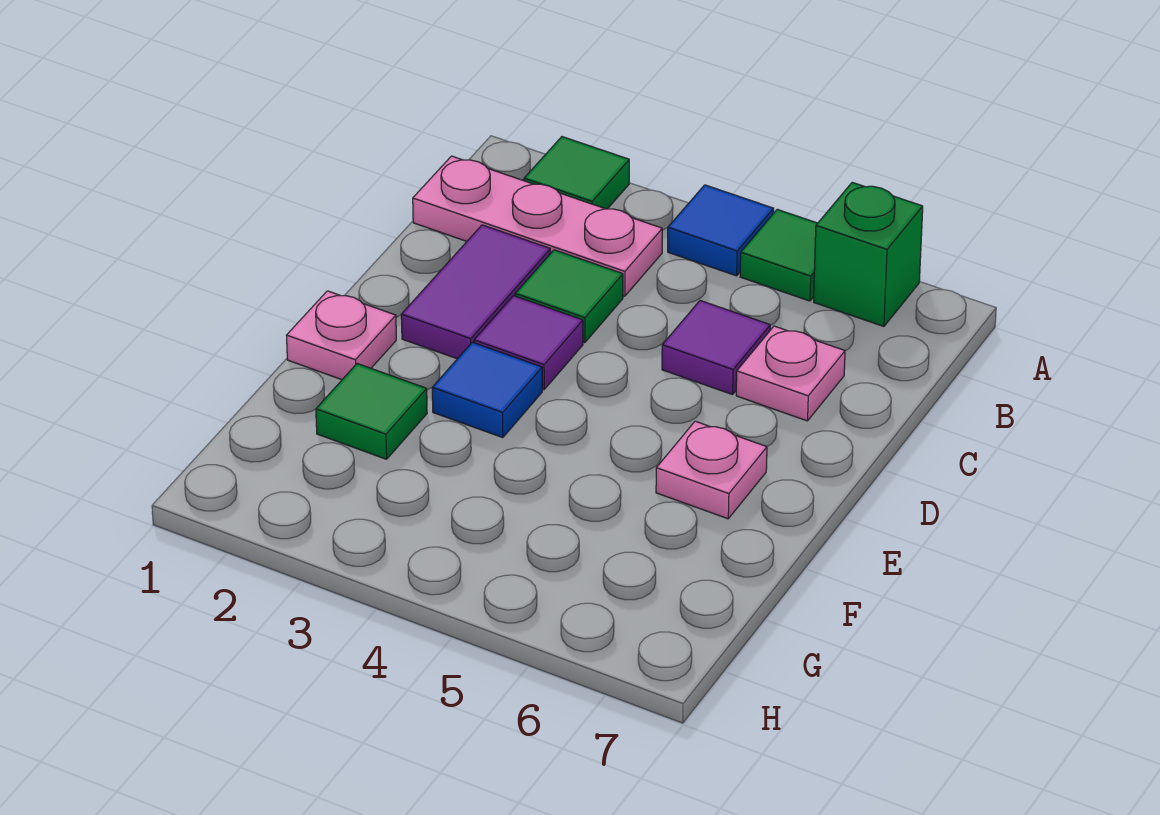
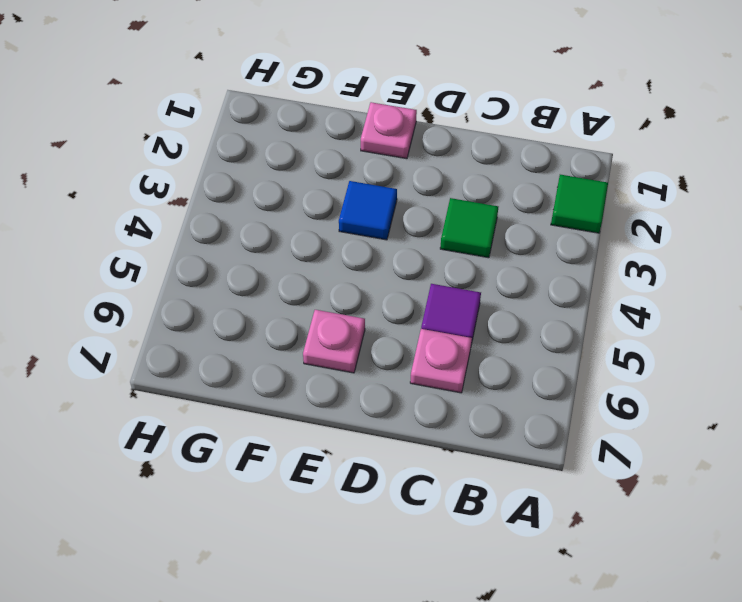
none -> blue 1x1 tile [668,185,774,276]
none -> green 1x1 tile [740,209,817,301]
none -> green 1x1 brick [814,182,923,326]

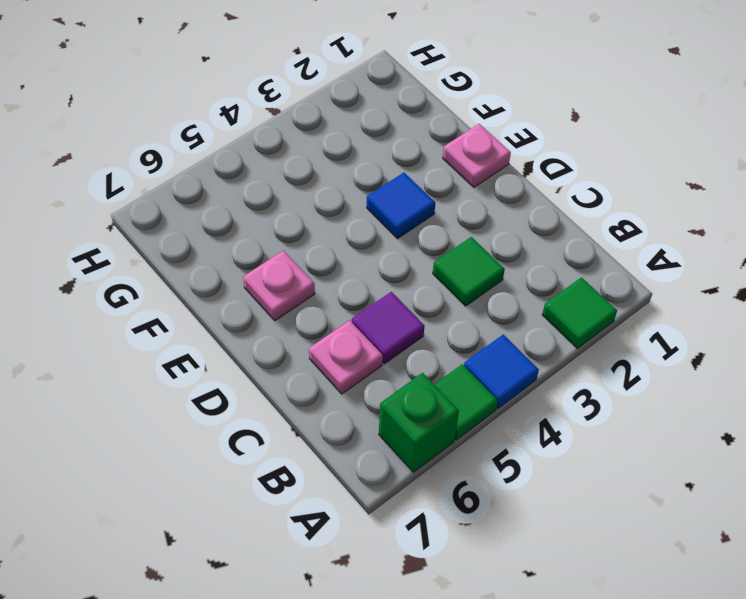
none -> pink 1x3 plate [413,156,662,296]
none -> purple 1x2 tile [401,225,550,359]
none -> purple 1x1 tile [474,296,583,390]

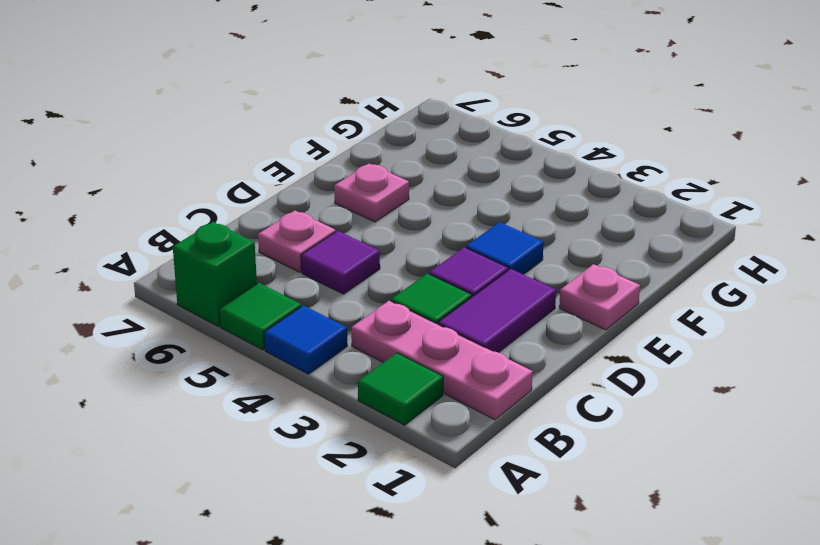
none -> green 1x1 tile [316,364,427,459]

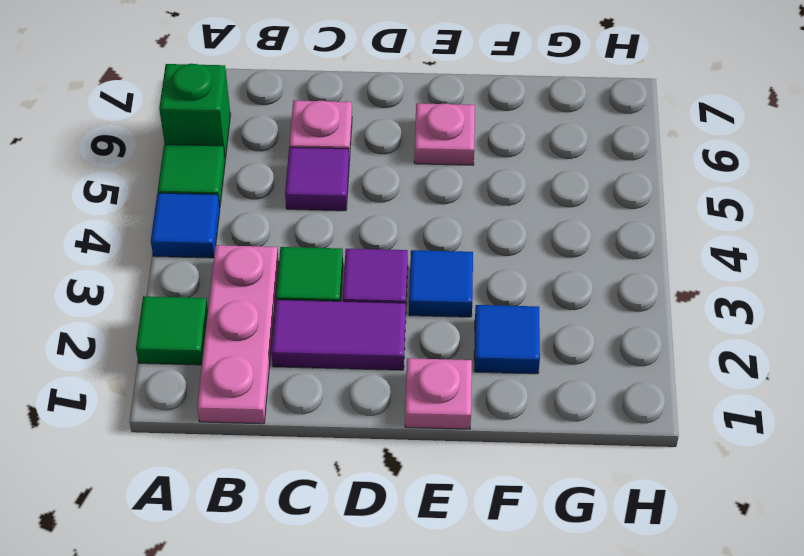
blue 1x1 tile [474,305,540,374] -> green 1x1 tile [316,364,427,459]

